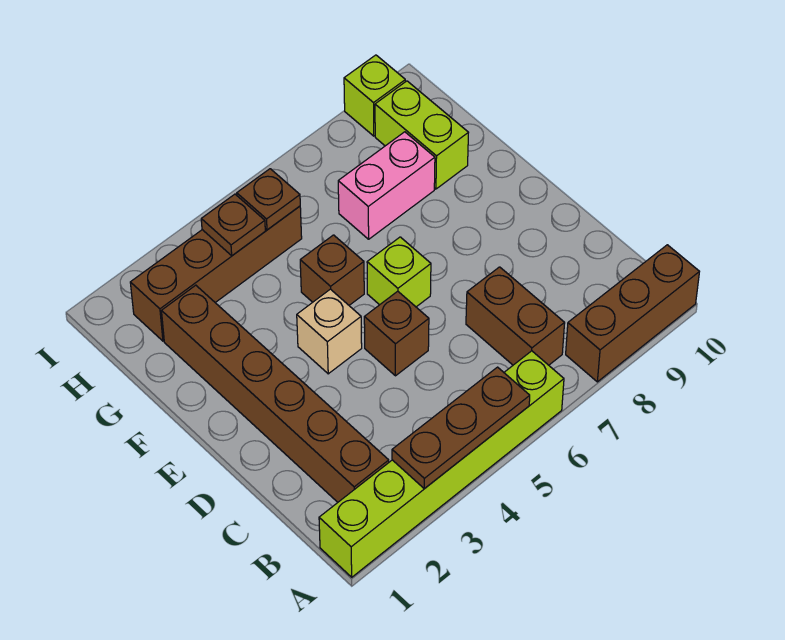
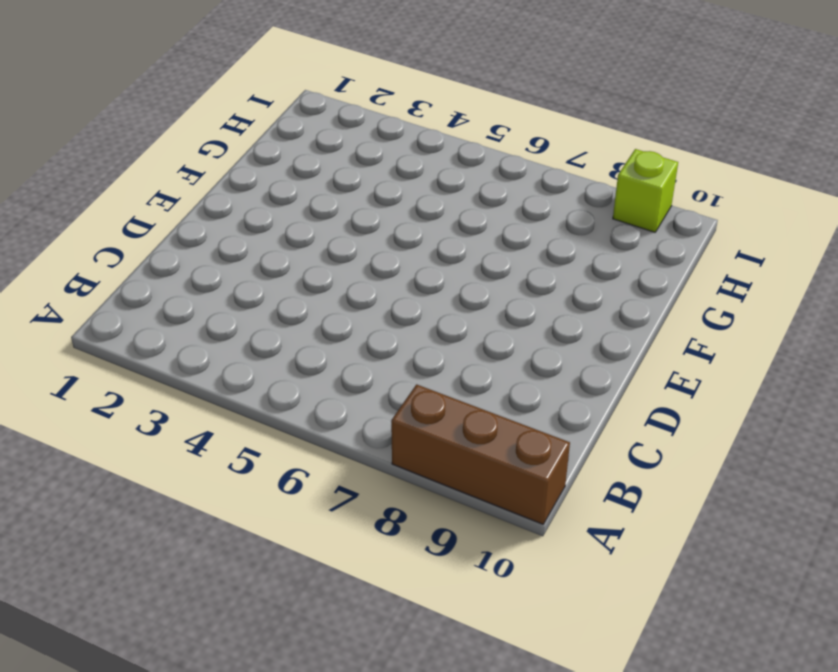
none -> lime 1x6 brick [319,351,564,577]
none -> brown 1x6 brick [162,285,389,502]
none -> brown 1x2 brick [466,267,565,365]

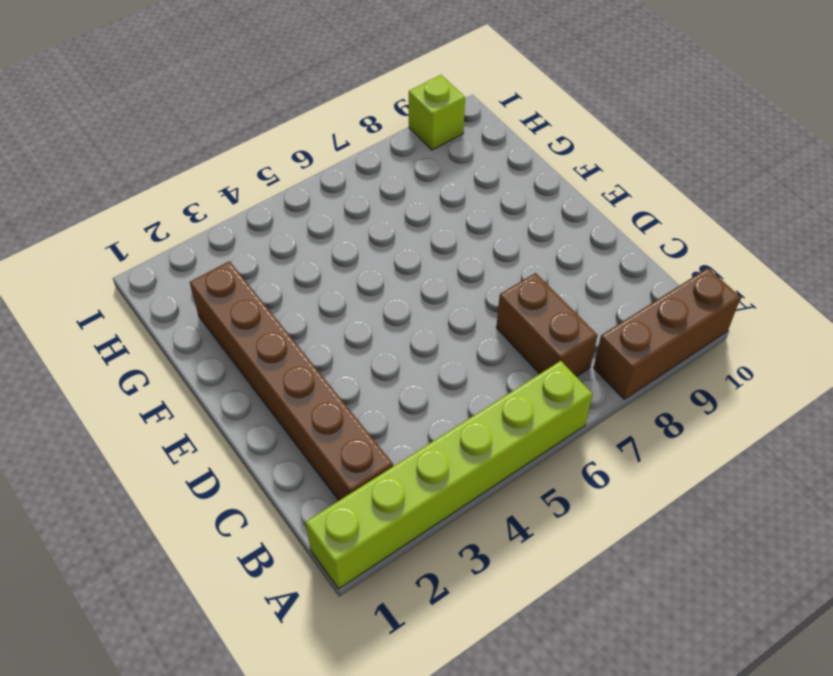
none -> brown 1x1 brick [364,291,429,376]
none -> tan 1x1 brick [297,289,362,374]
none -> lime 1x1 brick [367,237,431,307]

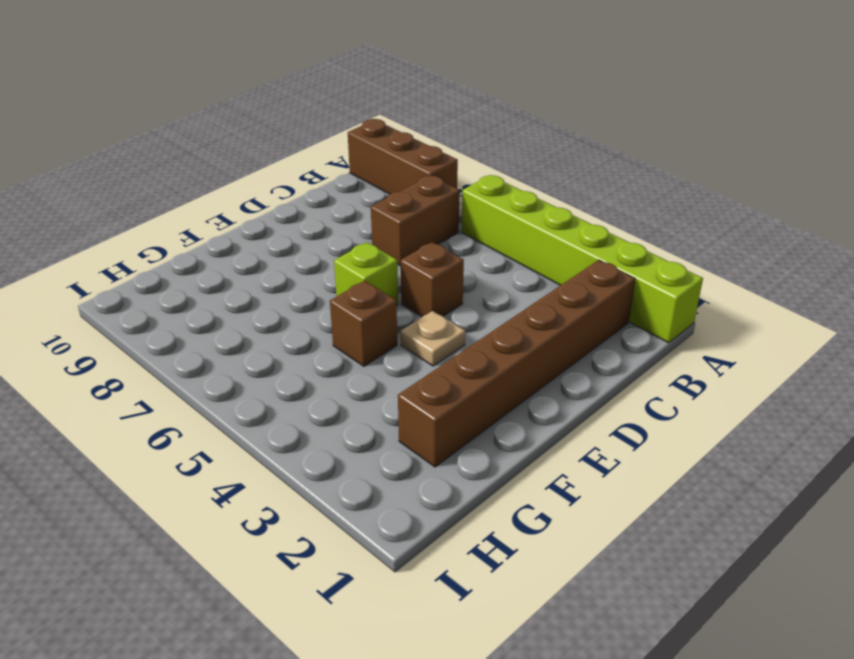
tan 1x1 plate [400,311,465,366] -> tan 1x1 brick [297,289,362,374]
none -> pink 1x2 brick [338,132,435,239]
none -> lime 1x2 brick [375,81,468,189]
none -> brown 1x4 brick [130,206,302,341]

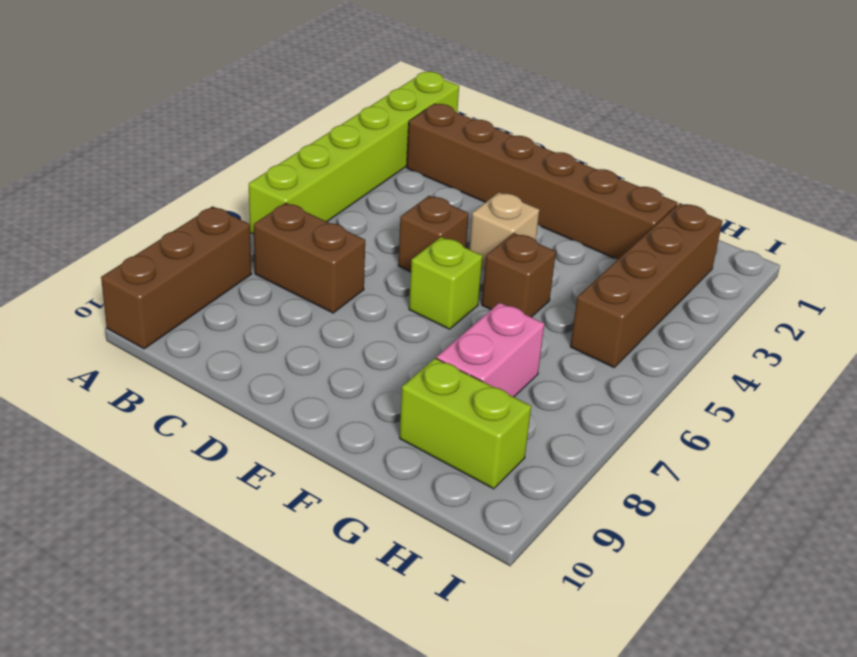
none -> lime 1x1 brick [344,55,405,136]
none -> brown 1x3 plate [392,367,530,489]
none -> brown 1x1 plate [201,194,265,256]

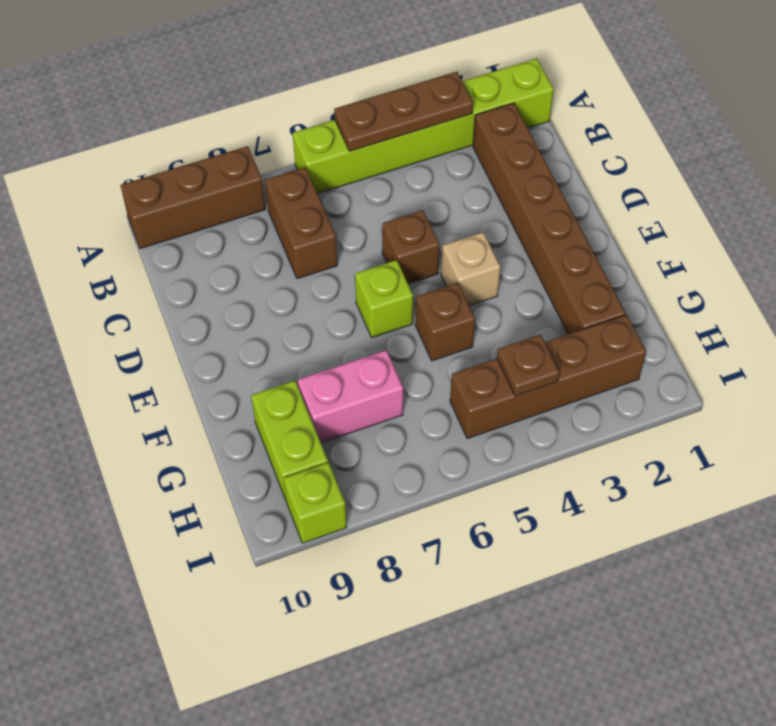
none -> brown 1x1 plate [237,169,300,230]

